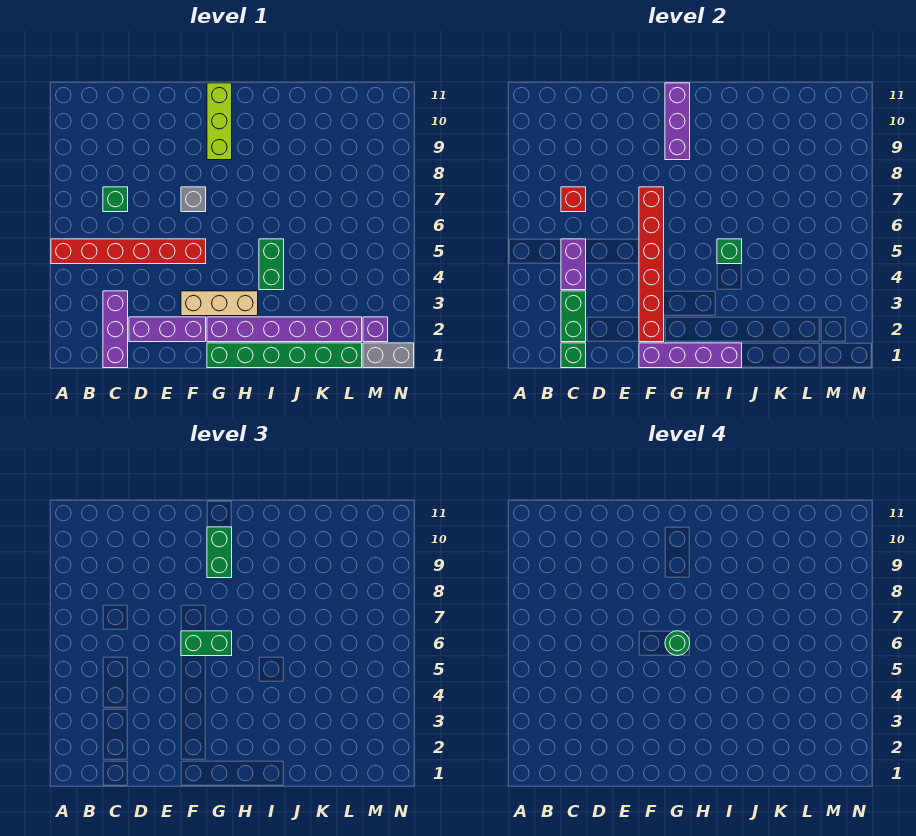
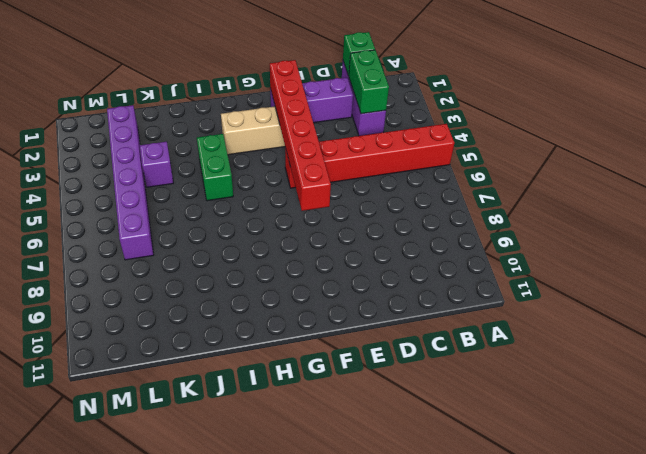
purple 1x1 brick [140,142,173,187] -> purple 1x1 brick moved to [363,317,388,342]
purple 1x6 brick [107,105,153,260] -> purple 1x6 brick turned to [207,317,362,342]
none -> green 1x1 brick [103,187,128,212]
none -> grey 1x1 brick [181,187,206,212]
none -> green 1x6 brick [207,343,362,368]

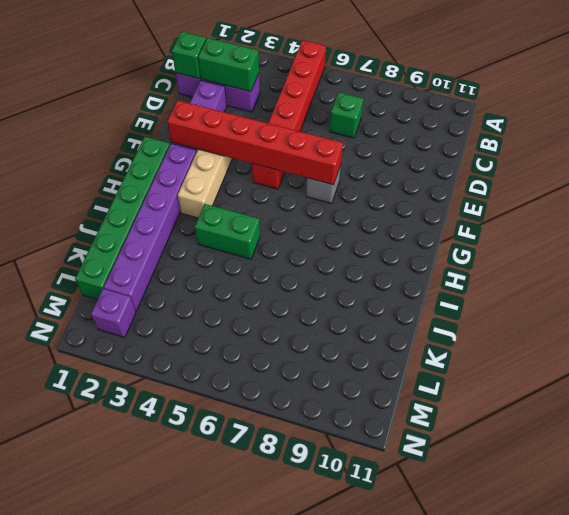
none -> lime 1x3 brick [207,83,232,160]
none -> grey 1x2 brick [363,343,414,368]
none -> purple 1x2 brick [561,239,586,290]

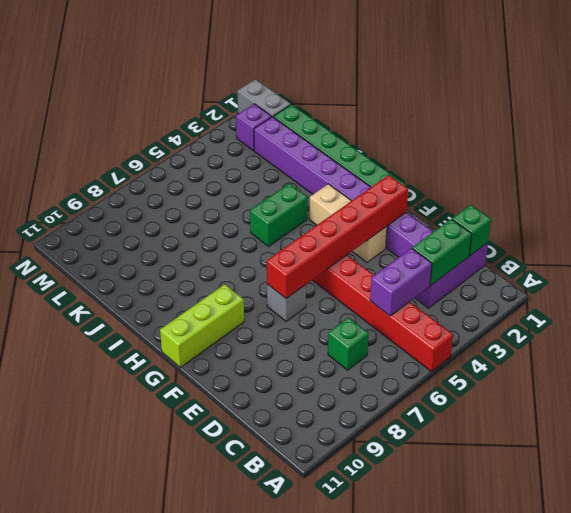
none -> red 1x1 brick [561,187,586,212]
none -> purple 1x4 brick [639,343,742,368]
none -> purple 1x3 brick [665,83,690,160]

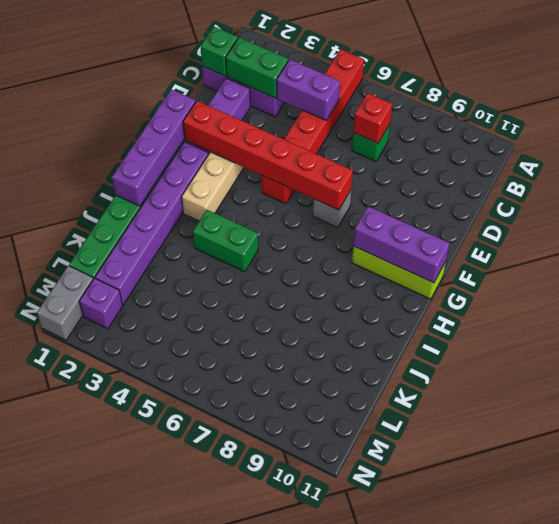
none -> green 1x1 brick [717,239,742,264]
none -> green 1x2 brick [181,631,232,656]
none -> green 1x2 brick [207,527,232,578]

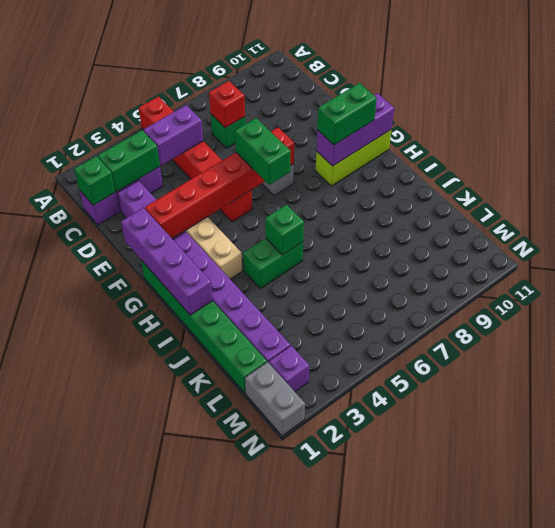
none -> green 1x1 round brick [665,631,690,656]

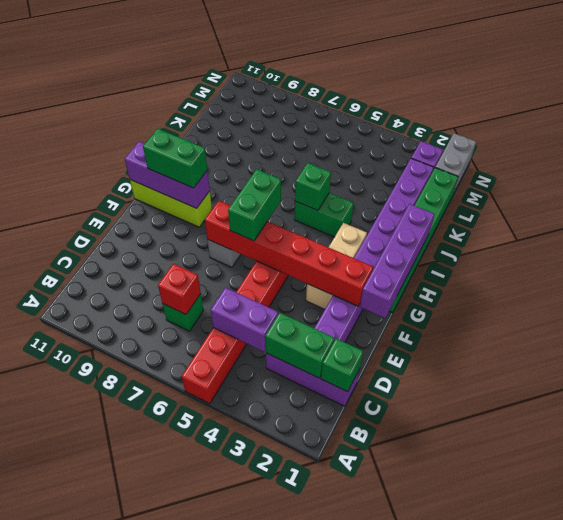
none -> green 1x1 round brick [665,631,690,656]

